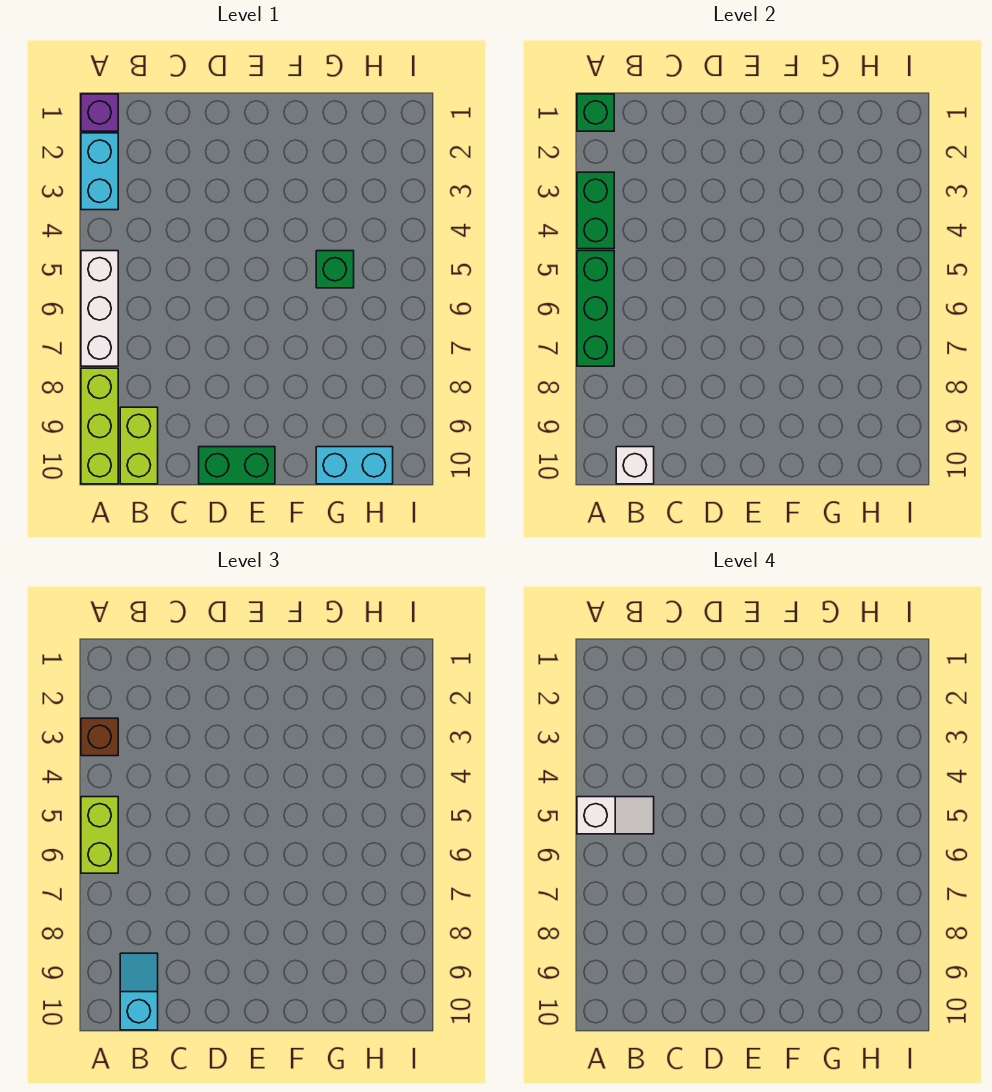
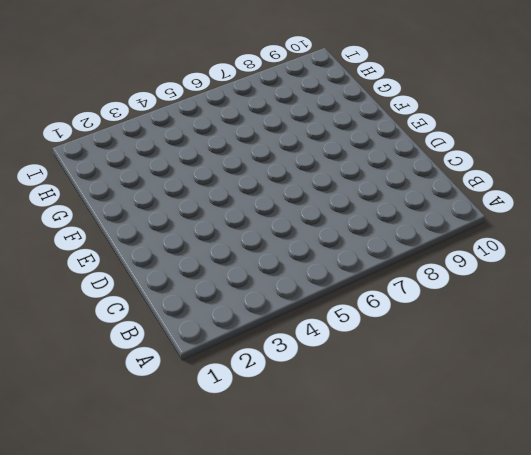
none -> purple 1x1 brick [81,94,118,131]
none -> cyan 1x2 brick [81,133,118,210]
none -> white 1x3 brick [81,251,118,366]

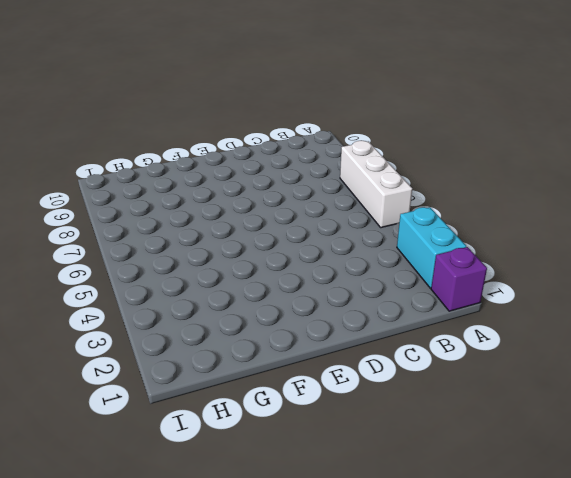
none -> lime 1x3 brick [81,368,118,484]
none -> lime 1x2 brick [120,407,158,484]
none -> green 1x2 brick [199,447,275,484]

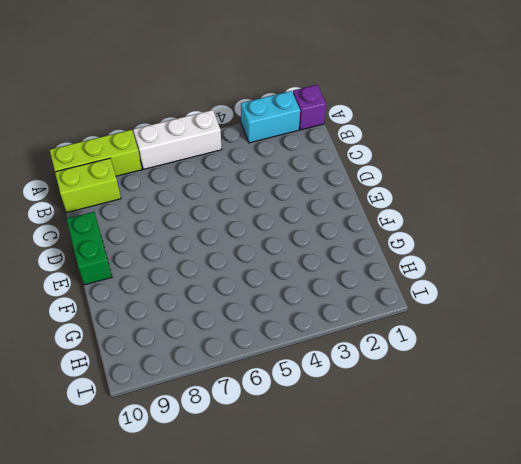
none -> green 1x1 brick [316,251,354,288]
none -> cyan 1x2 brick [316,447,393,484]
none -> green 1x1 brick [577,94,614,131]

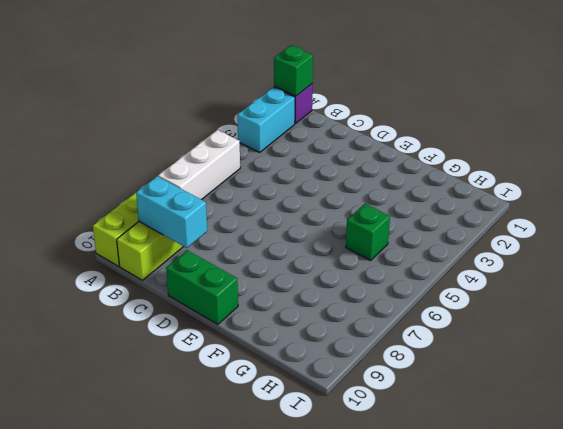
cyan 1x2 brick [136,176,207,248] -> cyan 1x2 brick moved to [316,447,393,484]
none -> green 1x2 brick [577,172,614,249]
none -> green 1x3 brick [577,251,614,366]
none -> white 1x1 brick [616,447,654,484]

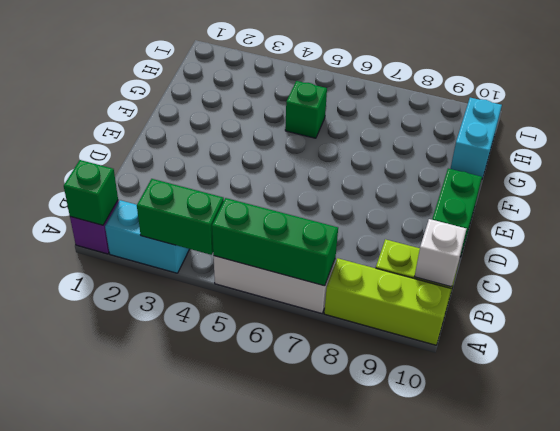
none -> brown 1x1 brick [81,718,118,756]
none -> lime 1x2 brick [81,797,118,873]
none -> cyan 1x2 slope [120,953,158,1030]

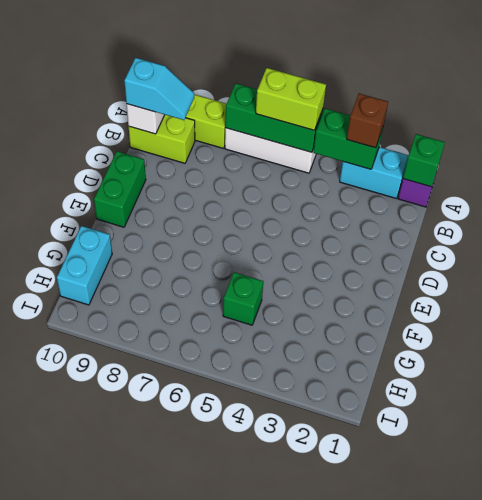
none -> white 1x2 slope [577,797,654,834]

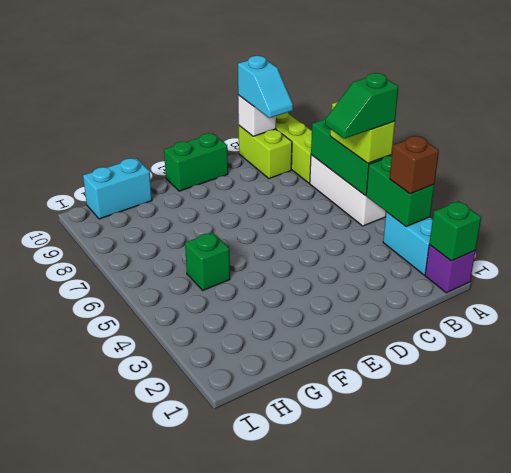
green 1x2 slope [325,73,399,139] -> white 1x2 slope [577,797,654,834]

